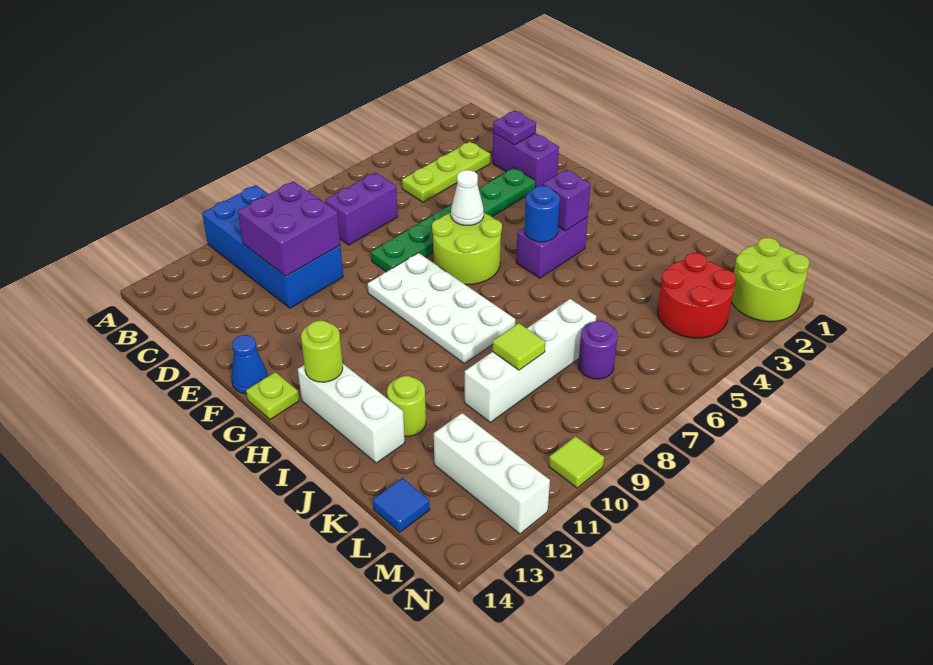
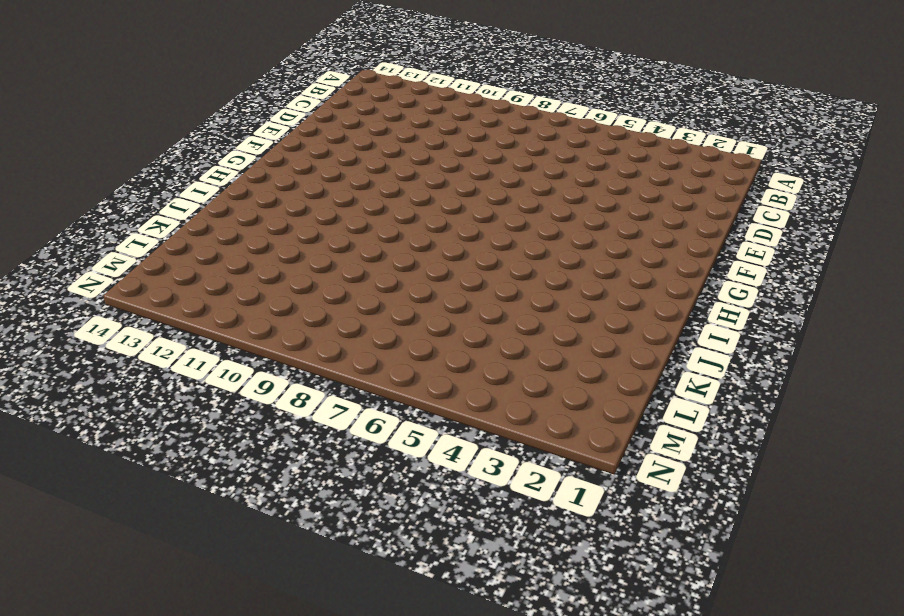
none -> blue 2x4 brick [202,185,343,308]
none -> lime 1x3 plate [402,142,491,202]
none -> purple 1x2 brick [325,172,398,245]

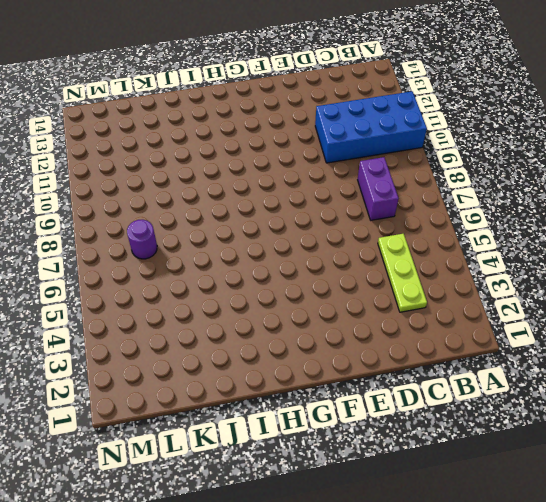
none -> purple 1x2 brick [493,133,559,187]
none -> green 1x6 plate [371,168,536,272]
none -> lime 2x2 round brick [432,213,502,285]

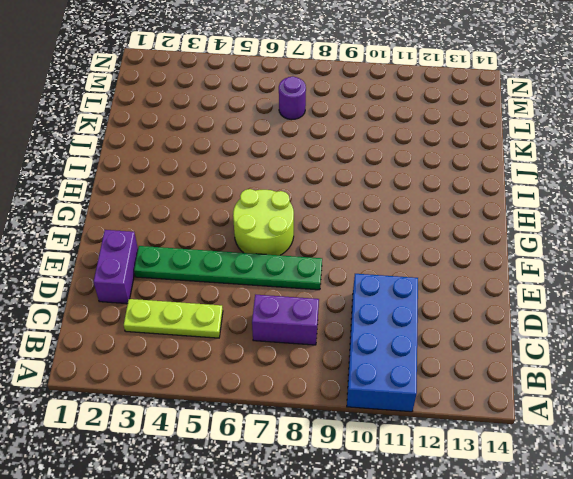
none -> white 2x4 plate [368,253,515,364]
none -> blue 1x1 cone [231,335,268,394]
none -> lime 1x1 plate [246,372,299,420]

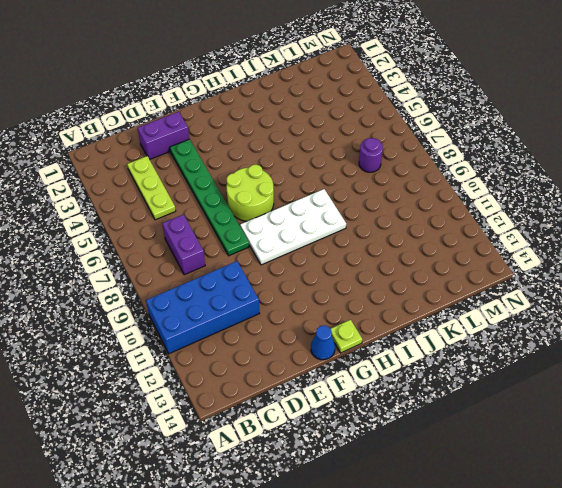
none -> purple 1x2 brick [516,217,588,278]
none -> white 1x3 brick [298,363,405,463]
none -> lime 1x1 round brick [387,376,426,436]

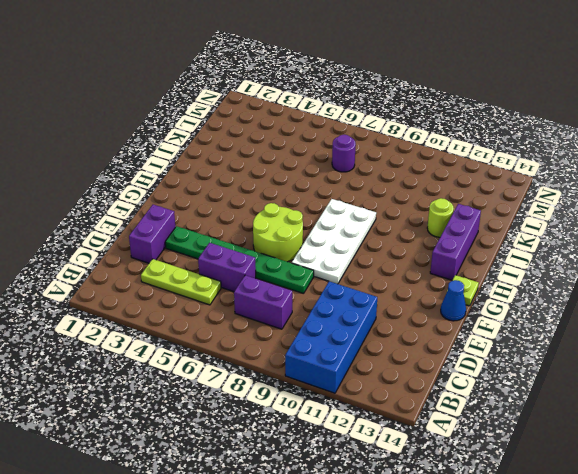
purple 1x2 brick [198,243,256,292] -> purple 1x2 brick moved to [516,217,588,278]
purple 1x3 brick [430,204,481,280] -> white 1x3 brick [298,363,405,463]
none -> white 1x4 brick [465,299,596,422]
none -> red 2x2 round brick [658,253,736,338]
none -> white 1x3 brick [434,413,550,534]

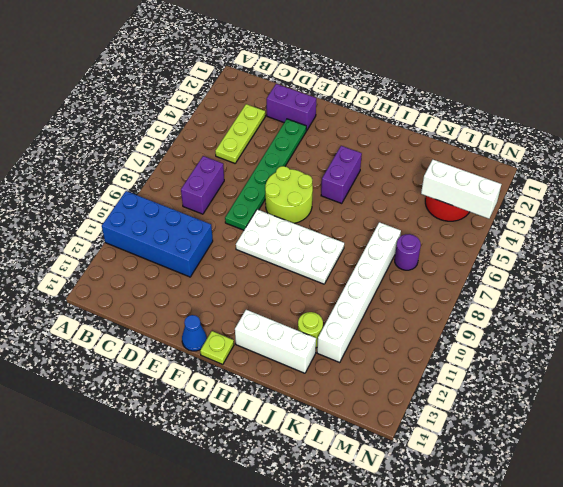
white 1x6 brick [317,222,401,363] -> white 1x4 brick [465,299,596,422]
white 1x3 brick [421,160,501,219] -> white 1x3 brick moved to [434,413,550,534]
none -> blue 1x1 tile [373,478,430,532]
none -> lime 2x2 round brick [731,238,810,322]
none -> lime 1x1 tile [549,436,604,488]

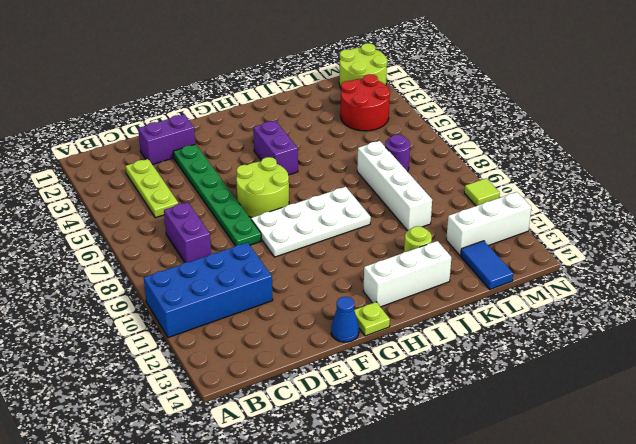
blue 1x2 tile [461,241,513,289] -> blue 1x1 tile [373,478,430,532]
none -> purple 2x2 brick [238,181,340,276]
none -> purple 1x1 plate [493,111,536,145]
none -> white 1x1 cone [451,170,484,225]

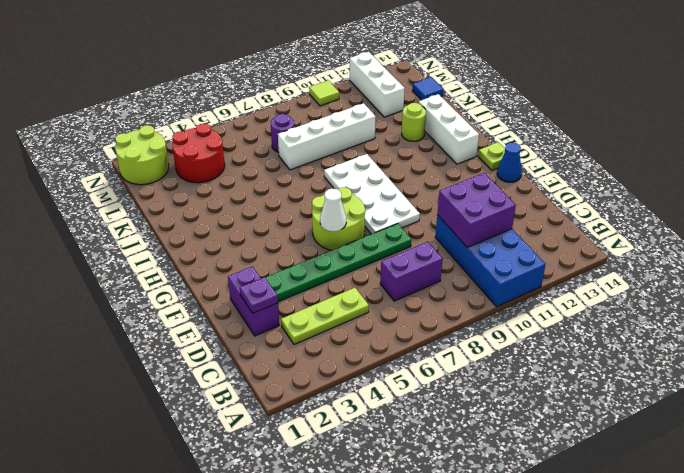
none -> purple 1x2 brick [516,217,588,278]
none -> purple 1x1 brick [543,170,591,231]
none -> blue 1x1 round brick [525,186,560,242]

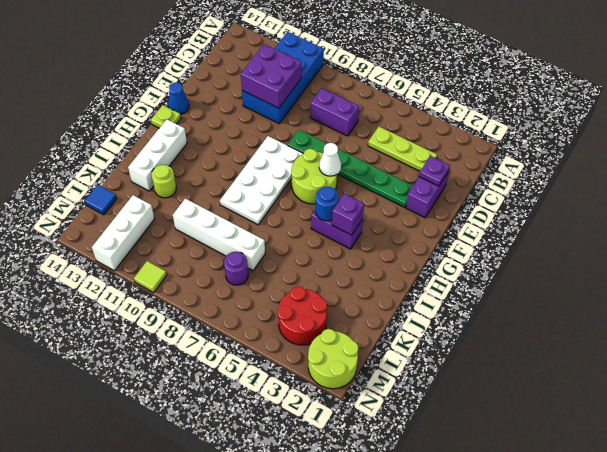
none -> lime 1x1 round brick [301,321,343,382]
none -> lime 1x1 tile [493,323,545,370]

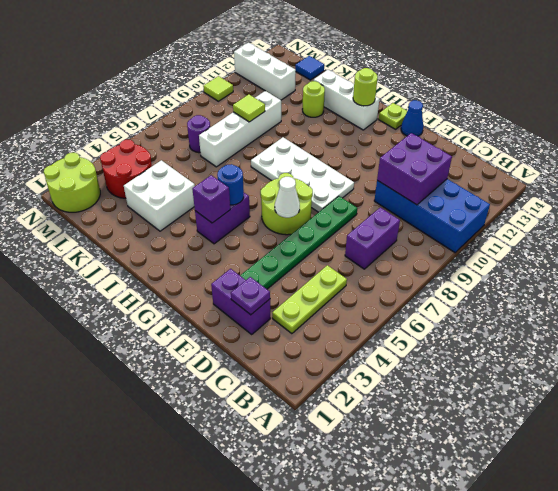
white 2x2 brick [124,160,195,231] -> none

